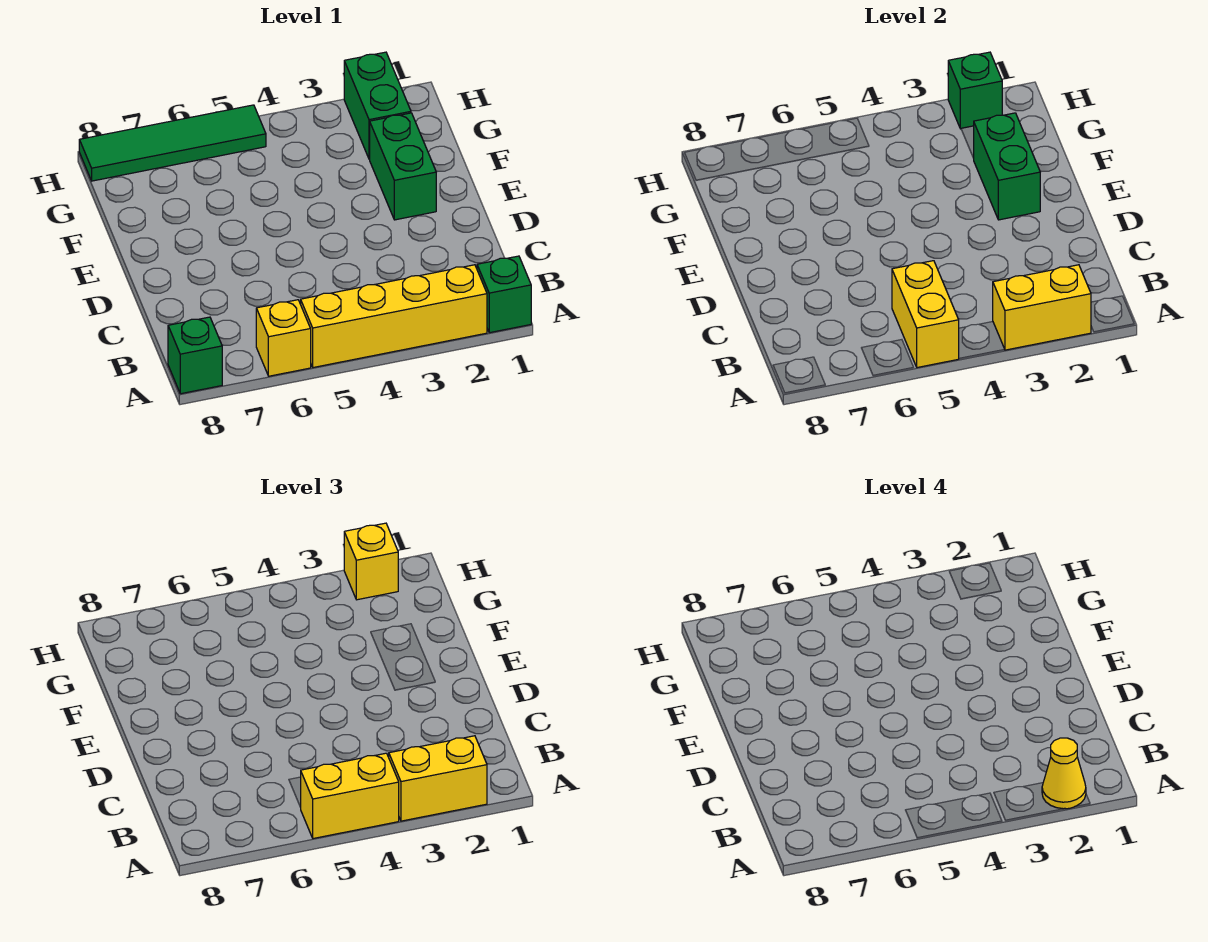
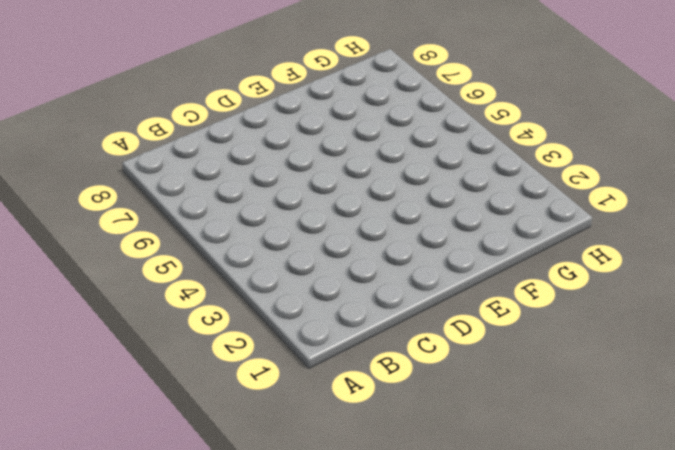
none -> green 1x1 brick [477,256,531,333]
none -> yellow 1x4 brick [301,265,487,367]
none -> yellow 1x1 brick [256,300,311,376]

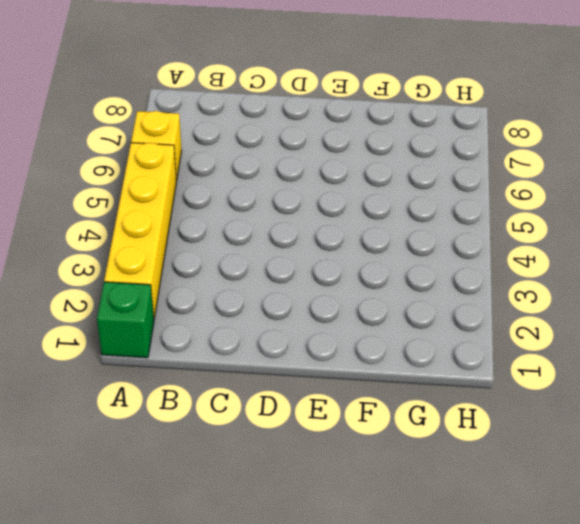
none -> green 1x1 brick [168,317,222,394]
none -> green 1x2 brick [370,113,436,220]
none -> green 1x2 brick [344,52,411,159]

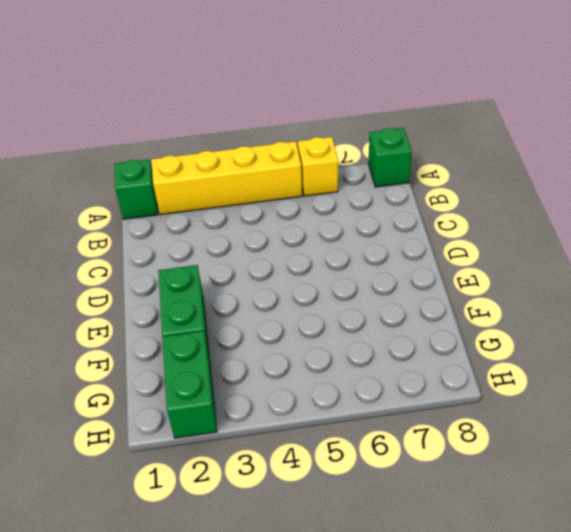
none -> green 1x4 tile [79,105,266,181]
none -> yellow 1x2 brick [993,265,1091,350]
none -> yellow 1x2 brick [892,261,959,367]

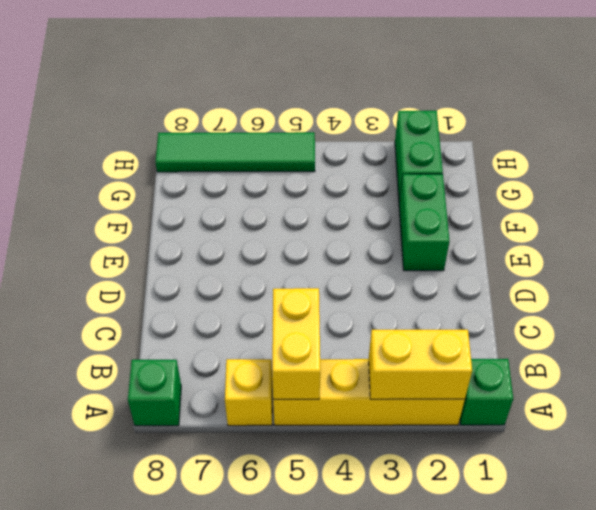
none -> green 1x2 brick [974,113,1040,220]
none -> green 1x1 brick [948,52,1002,129]
none -> yellow 1x2 brick [389,736,487,821]

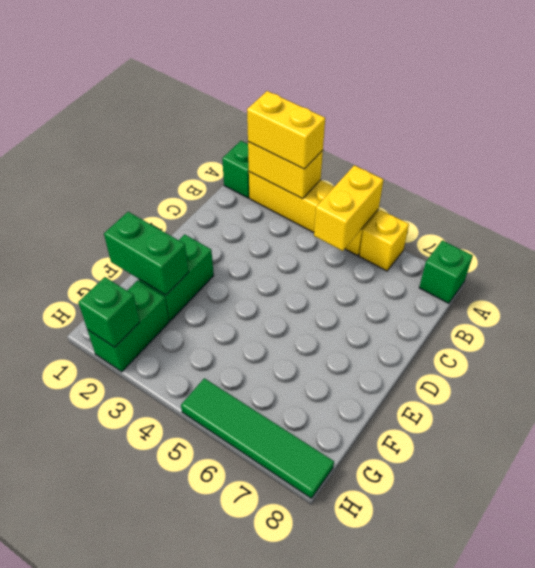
green 1x2 brick [104,212,189,295] -> green 1x2 brick turned to [974,113,1040,220]
none -> yellow 1x2 brick [301,753,399,838]
none -> yellow 1x1 brick [344,523,398,600]
none -> yellow 1x1 cone [1042,738,1086,809]

